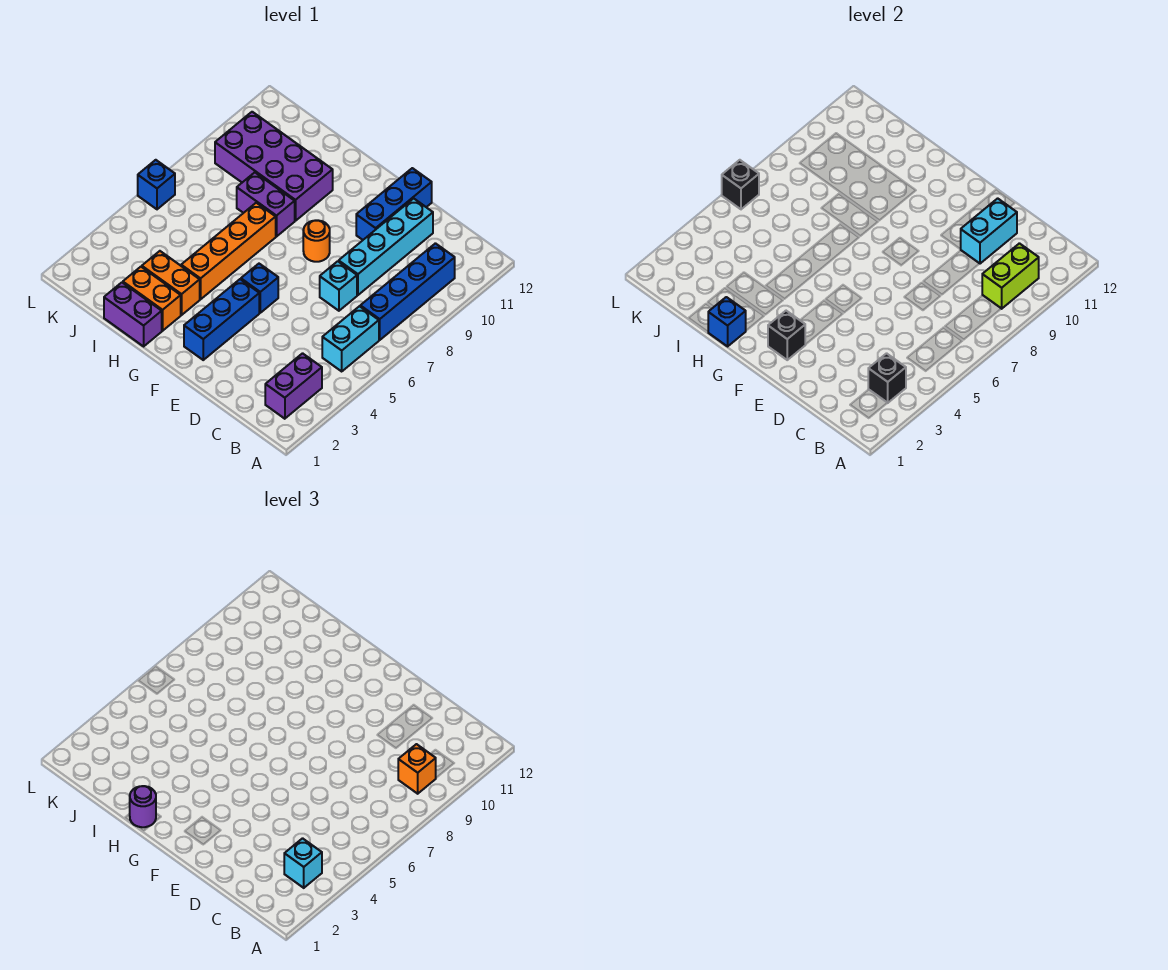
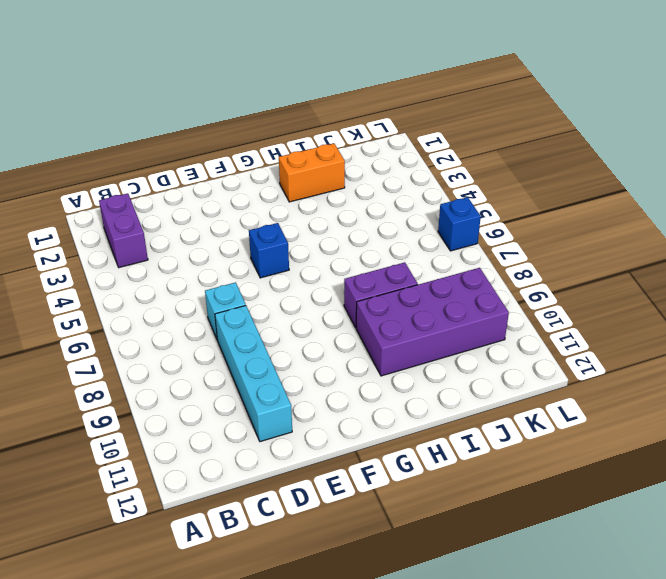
none -> cyan 1x2 brick [322,306,379,371]
none -> blue 1x4 brick [360,243,455,340]
none -> blue 1x3 brick [356,168,432,240]

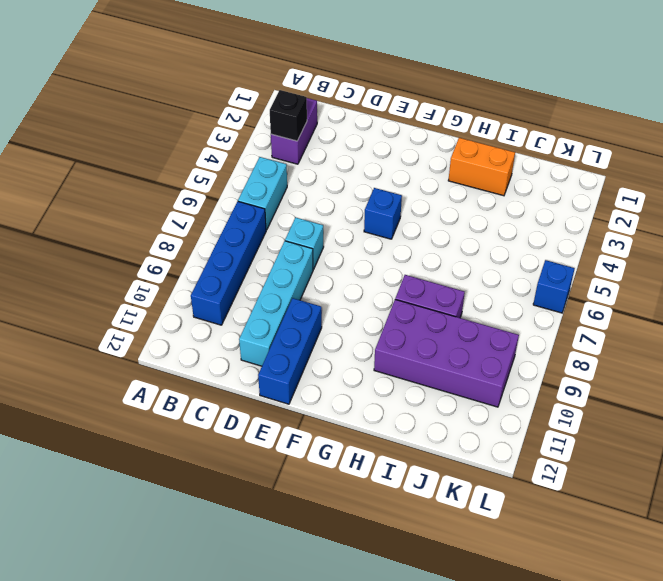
none -> blue 1x3 brick [184,279,259,360]
none -> orange 1x1 round brick [303,220,330,262]
none -> purple 1x2 brick [104,283,162,346]

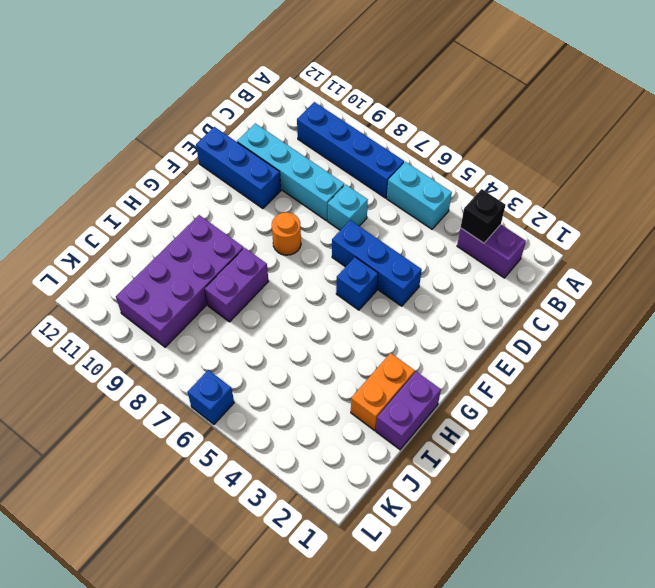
blue 1x3 brick [332,220,422,306] -> blue 1x3 brick moved to [184,279,259,360]
none -> orange 1x2 brick [142,251,200,315]
none -> orange 1x4 brick [181,203,276,299]
none -> lime 1x2 brick [982,243,1039,309]

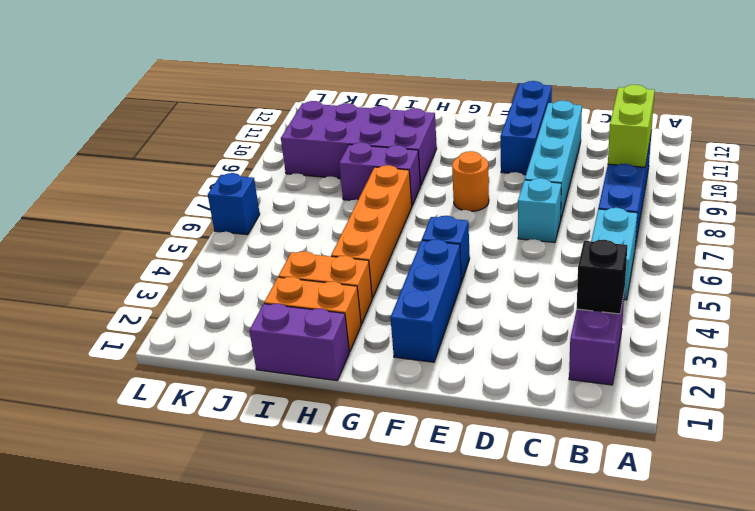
none -> cyan 1x2 brick [961,198,1017,264]
none -> black 1x1 brick [768,311,805,360]
none -> blue 1x1 brick [708,297,746,346]

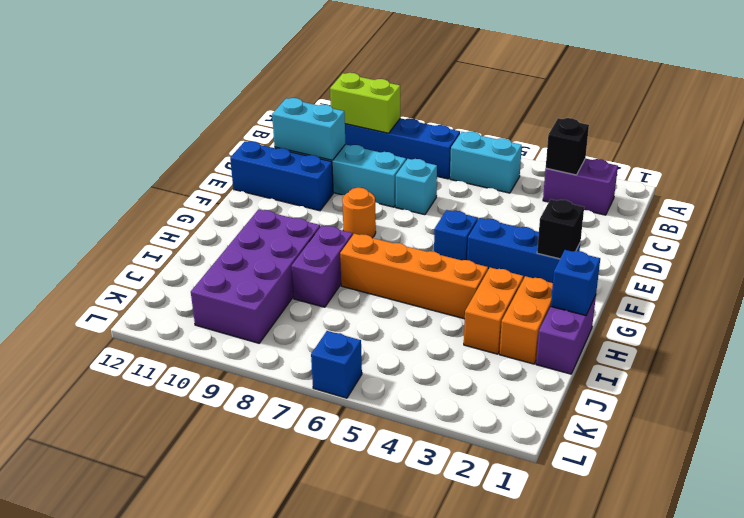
none -> black 1x1 brick [722,160,759,209]
none -> cyan 1x1 brick [284,838,322,888]
none -> orange 1x1 brick [398,744,436,794]

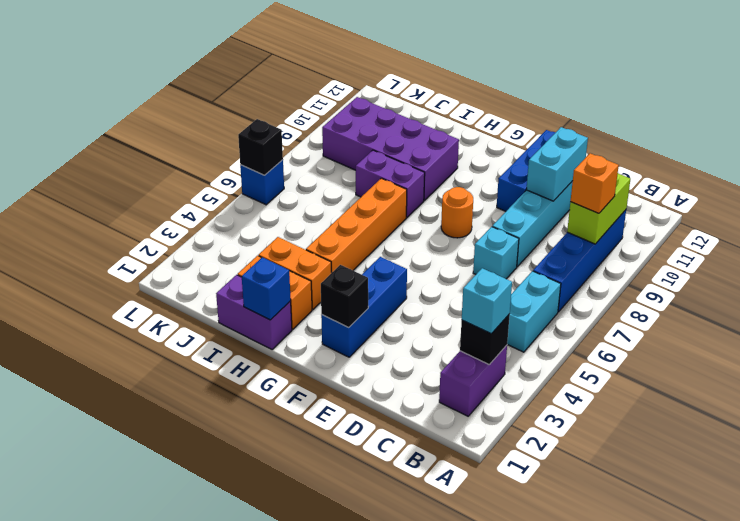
none -> blue 1x1 brick [241,264,278,313]
none -> purple 1x1 round brick [130,786,156,827]

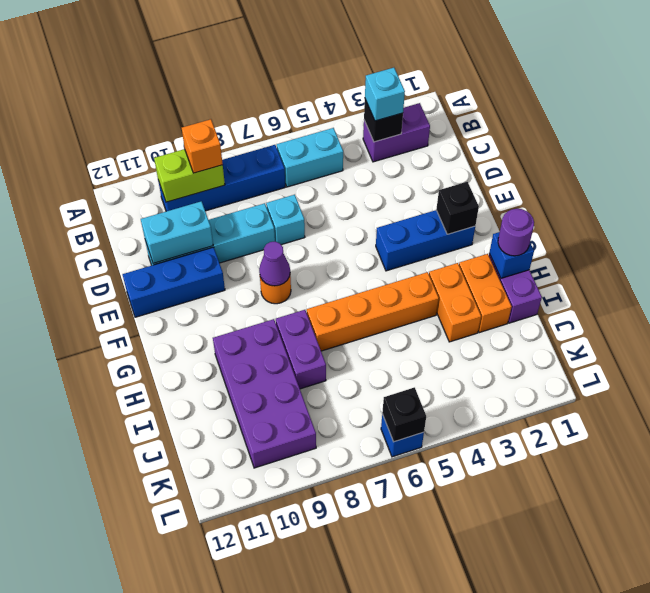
purple 1x1 cone [259,242,290,286] -> none
none -> blue 1x1 brick [241,264,278,313]

